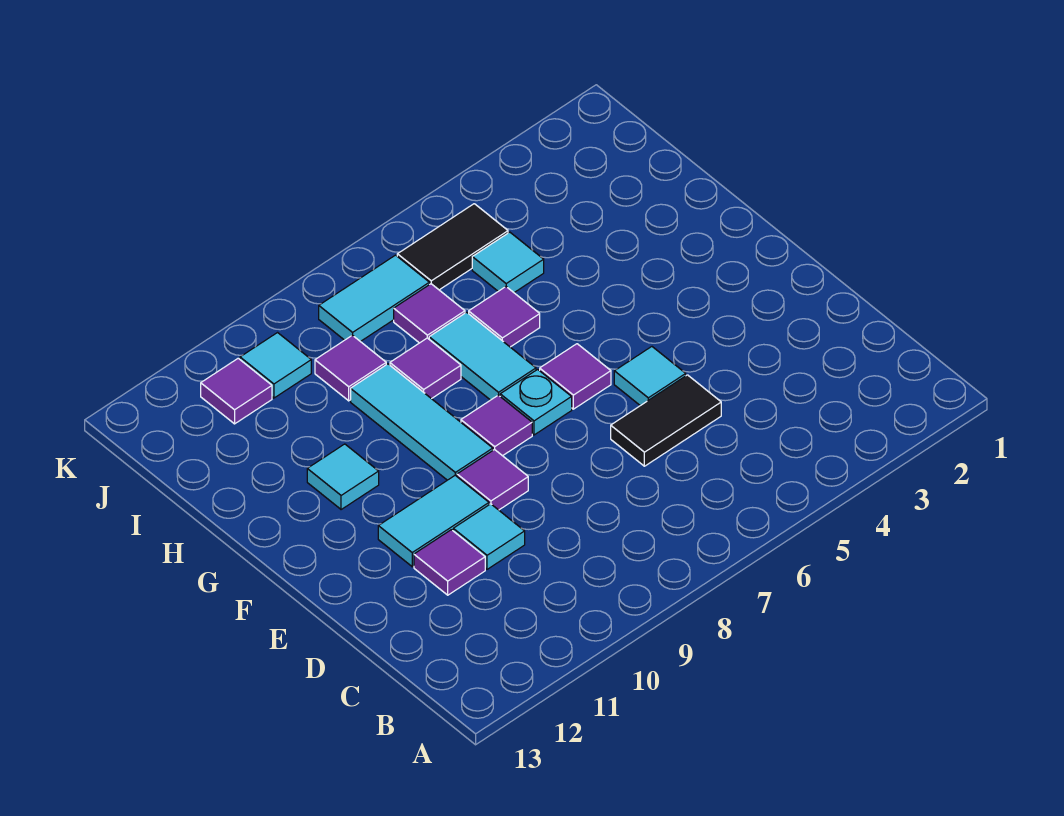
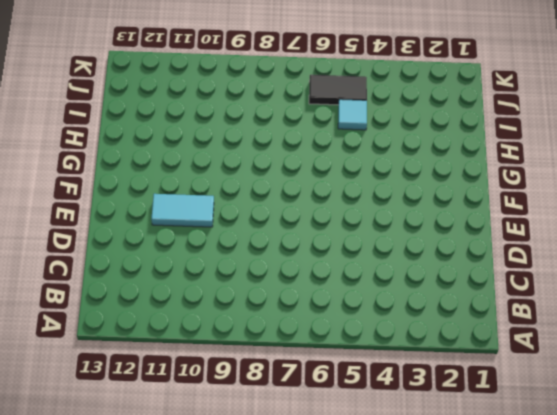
none -> black 1x2 tile [611,375,721,466]
none -> cyan 1x1 tile [453,504,525,569]
none -> purple 1x1 tile [414,530,485,595]

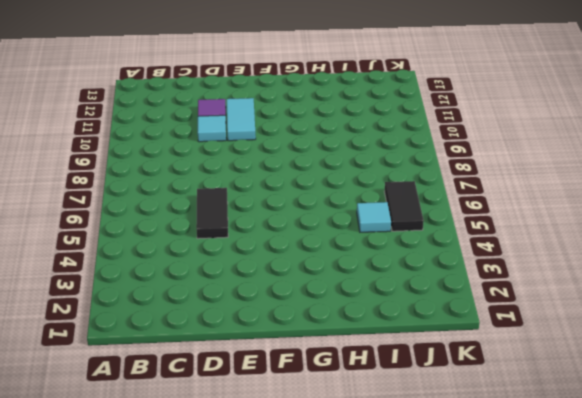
none -> cyan 1x1 tile [614,347,686,406]
none -> purple 1x1 tile [457,449,528,510]
none -> purple 1x1 tile [540,344,611,409]

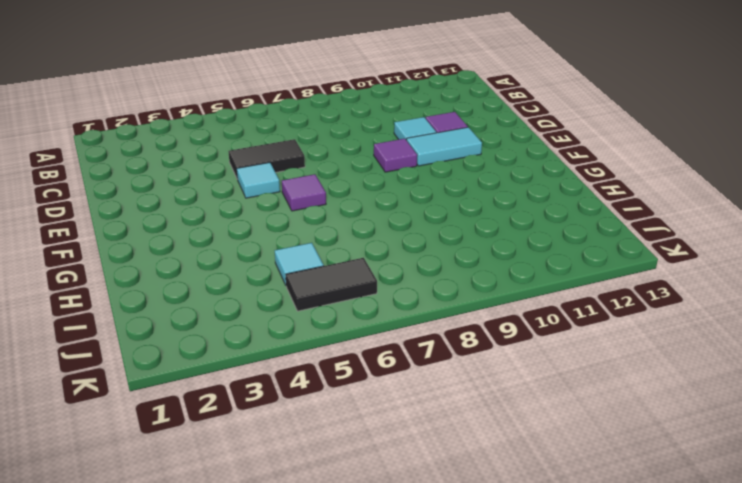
none -> cyan 1x1 plate [500,369,572,435]
none -> purple 1x1 tile [461,395,532,456]
none -> cyan 1x3 tile [351,364,493,480]

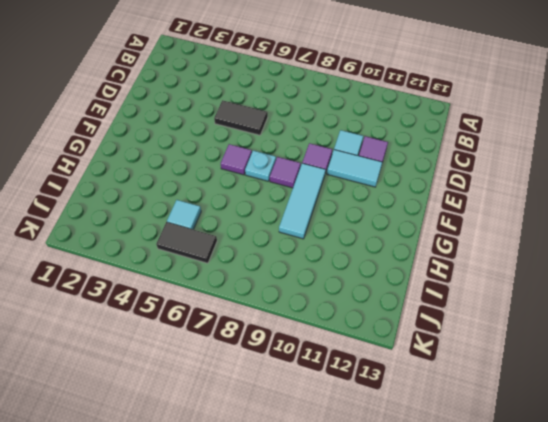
none -> cyan 1x1 tile [614,347,686,406]
none -> cyan 1x2 tile [429,312,536,400]
none -> cyan 1x1 tile [307,444,379,510]

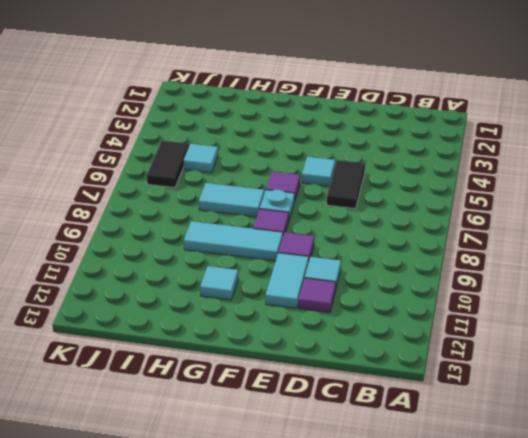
none -> purple 1x1 tile [469,287,540,347]
none -> purple 1x1 tile [390,338,461,399]
none -> purple 1x1 tile [394,284,465,343]

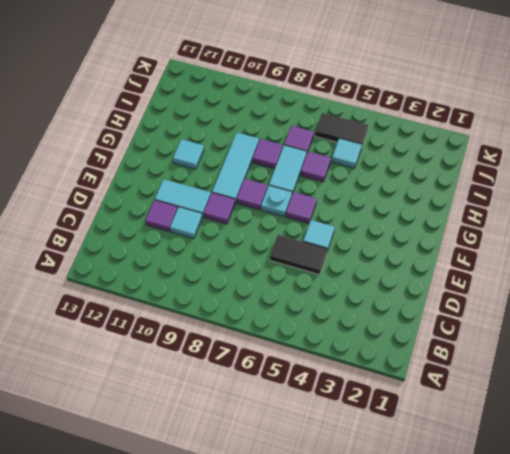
none -> purple 1x1 tile [315,335,386,401]
none -> cyan 1x2 tile [319,255,429,342]
none -> cyan 1x1 tile [240,333,311,398]

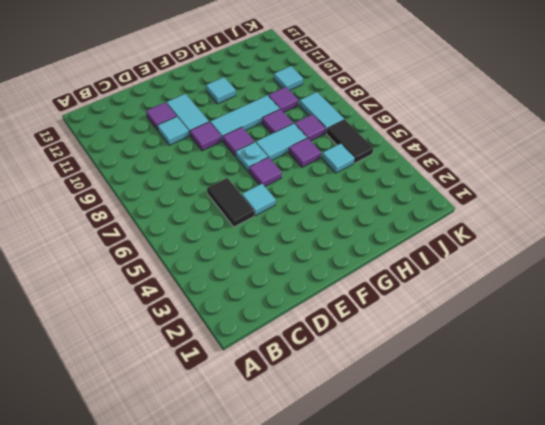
none -> purple 1x1 tile [201,358,272,424]

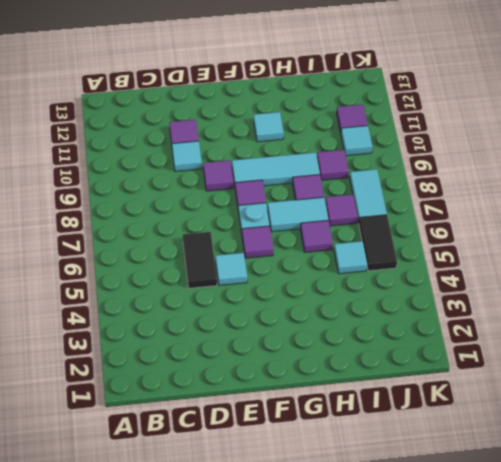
none -> cyan 1x2 tile [378,475,489,567]

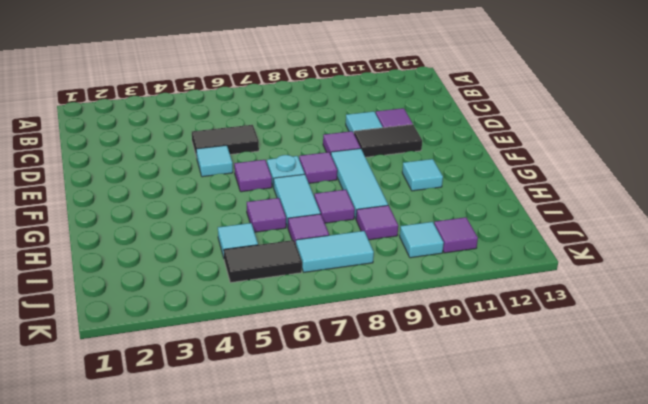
black 1x2 tile [354,124,422,157] -> cyan 1x2 tile [378,475,489,567]

